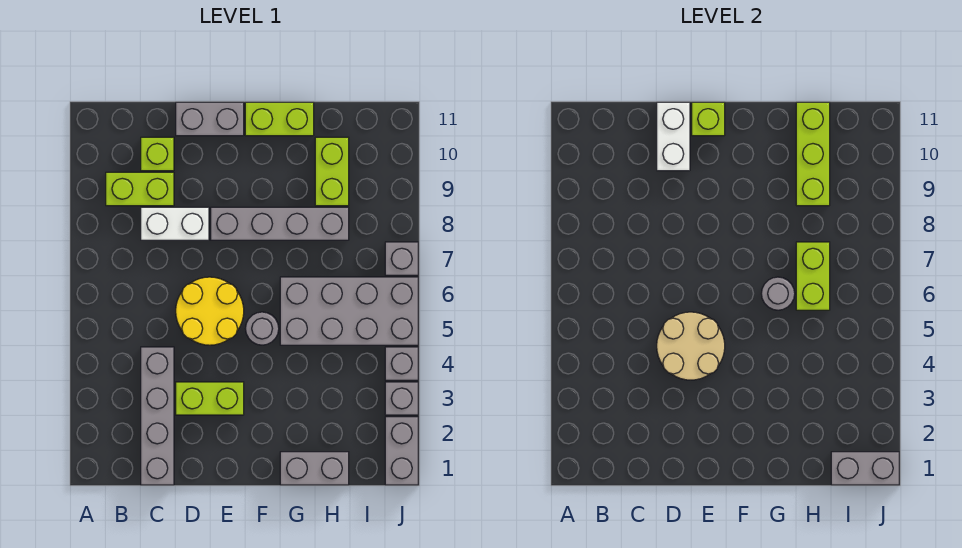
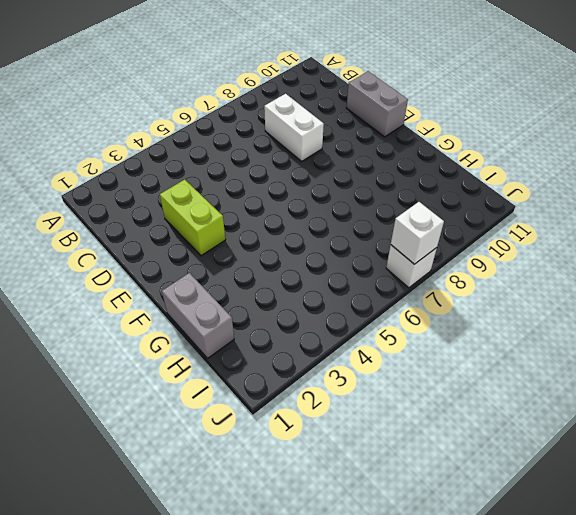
white 1x1 brick [386,245,437,288] -> grey 1x1 brick [385,242,418,275]
white 1x1 brick [391,202,444,264] -> none
none -> lime 1x2 brick [106,172,174,206]
none -> grey 1x4 brick [141,347,174,485]
none -> lime 1x1 brick [141,137,174,171]

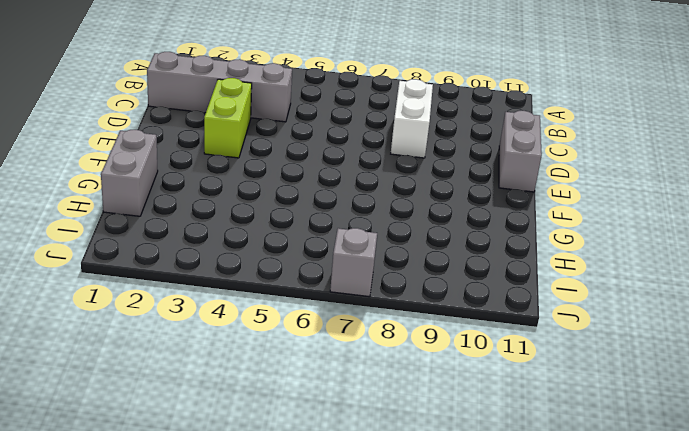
none -> lime 1x2 brick [106,172,174,206]
none -> lime 1x1 brick [141,137,174,171]
none -> yellow 2x2 round brick [176,277,244,345]

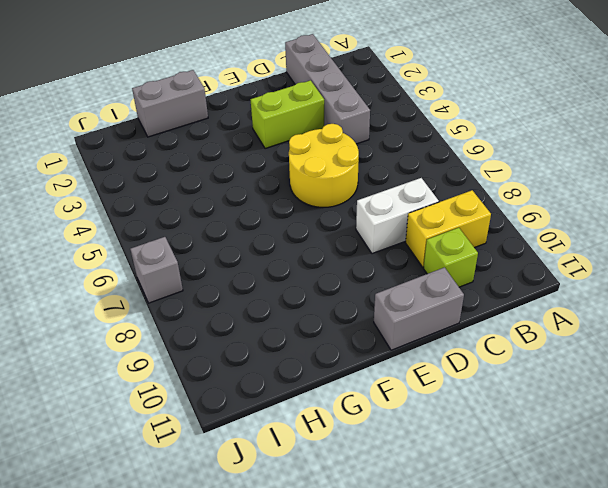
yellow 1x2 brick [405,190,491,267] -> lime 1x2 brick [106,172,174,206]
none -> grey 1x4 brick [211,207,349,240]
none -> grey 1x1 round brick [245,312,279,345]
none -> lime 1x2 brick [245,102,314,136]

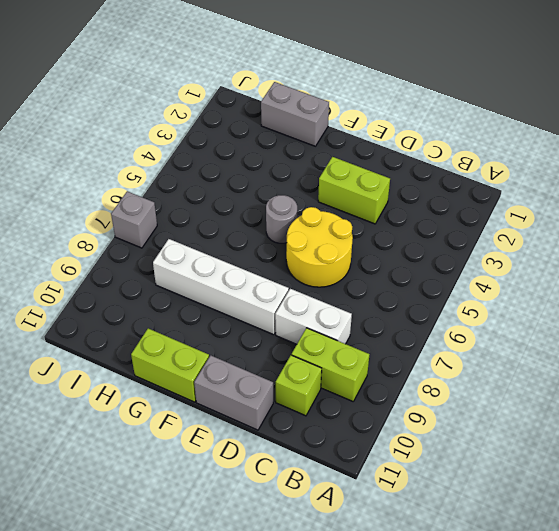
white 1x4 brick [153,239,289,335] -> grey 1x4 brick [211,207,349,240]
none -> grey 1x4 brick [141,347,174,485]
none -> grey 2x4 brick [280,277,418,345]
none -> lime 1x2 brick [315,137,349,206]

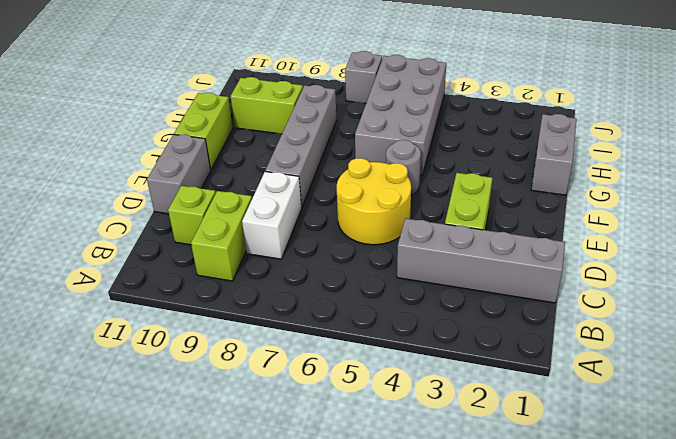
none -> grey 1x2 brick [385,417,418,485]
none -> grey 1x1 brick [385,382,418,415]
none -> grey 1x1 brick [385,347,418,380]

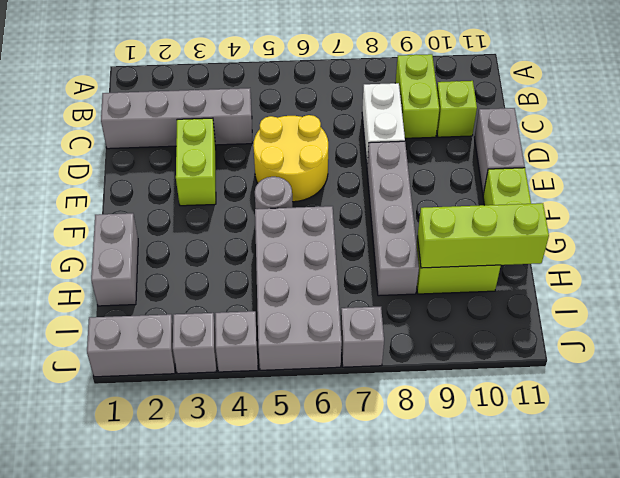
none -> tan 2x2 round brick [657,312,725,380]
none -> white 1x2 brick [657,102,690,171]
none -> lime 1x1 brick [692,102,725,136]

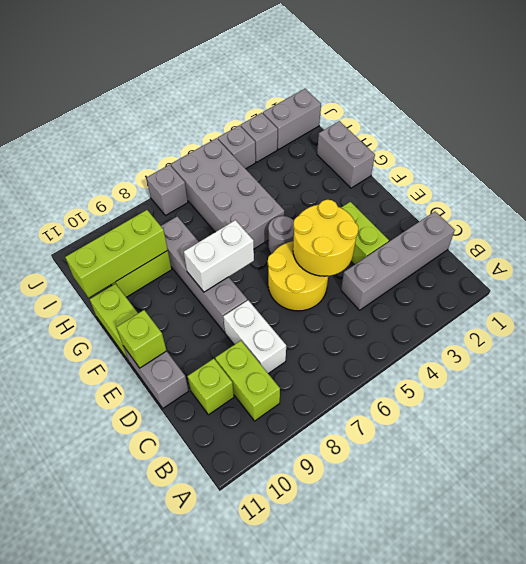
yellow 2x2 round brick [293,200,358,276] -> tan 2x2 round brick [657,312,725,380]
white 1x2 brick [184,220,254,292] -> white 1x2 brick moved to [657,102,690,171]
none -> grey 1x1 round brick [761,277,795,310]
none -> lime 1x2 brick [796,242,830,310]
none -> grey 1x2 brick [831,452,899,485]

